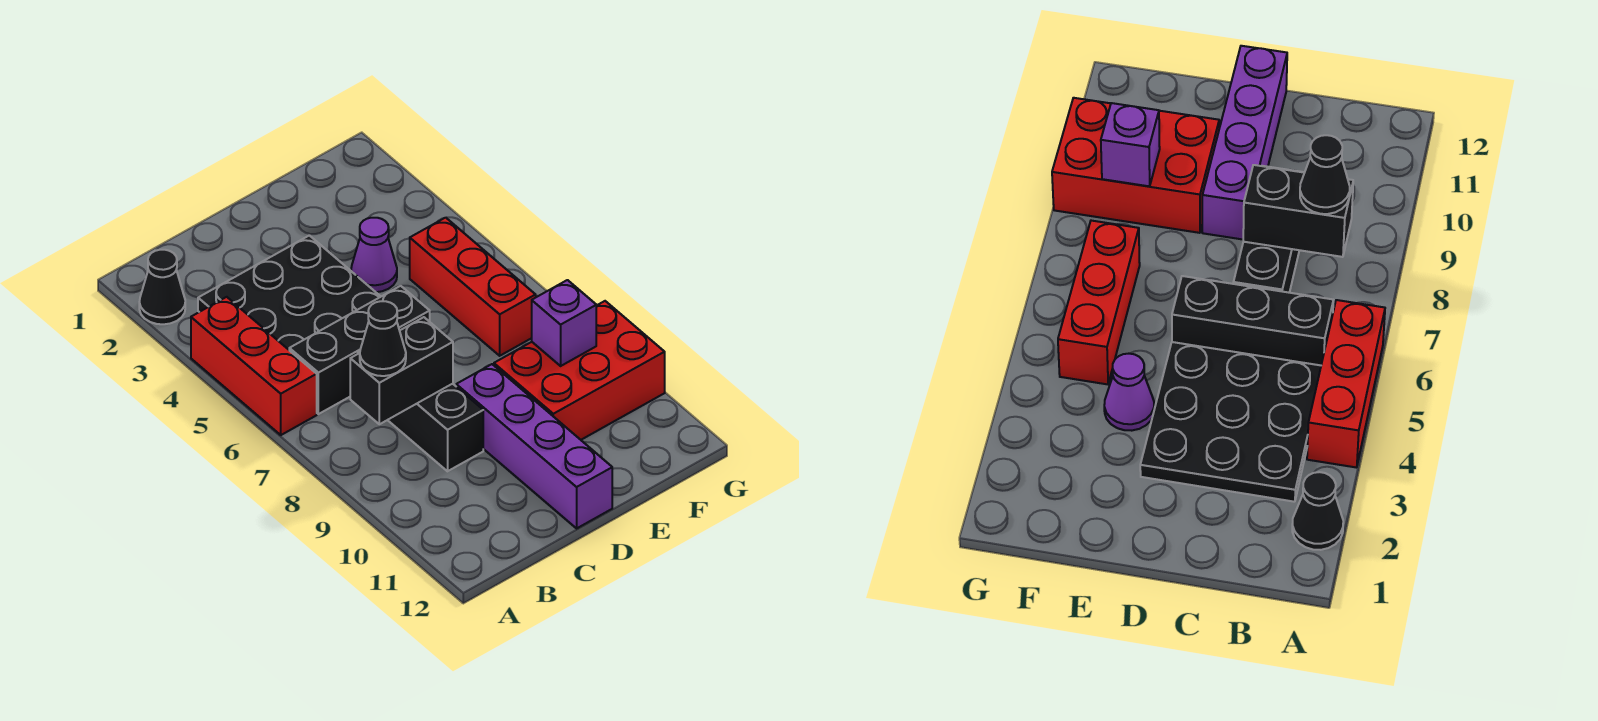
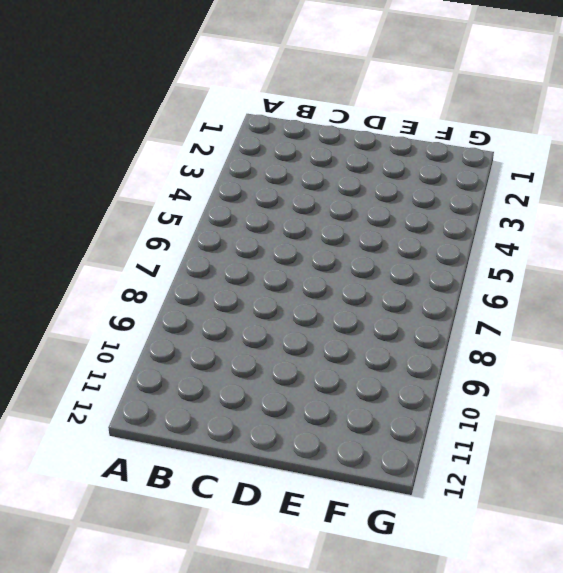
none -> black 1x1 cone [139,250,185,324]
none -> red 1x3 brick [191,297,317,435]
none -> black 3x3 plate [198,235,381,350]

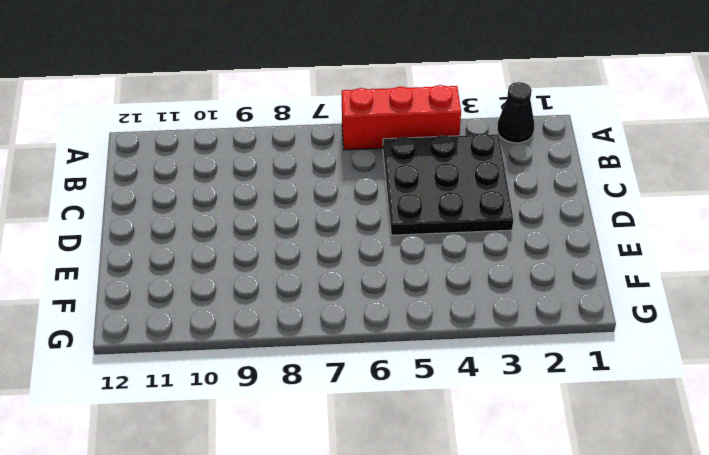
none -> black 1x3 brick [289,286,430,414]
none -> black 1x3 brick [358,352,483,471]
none -> purple 1x4 brick [456,364,612,528]

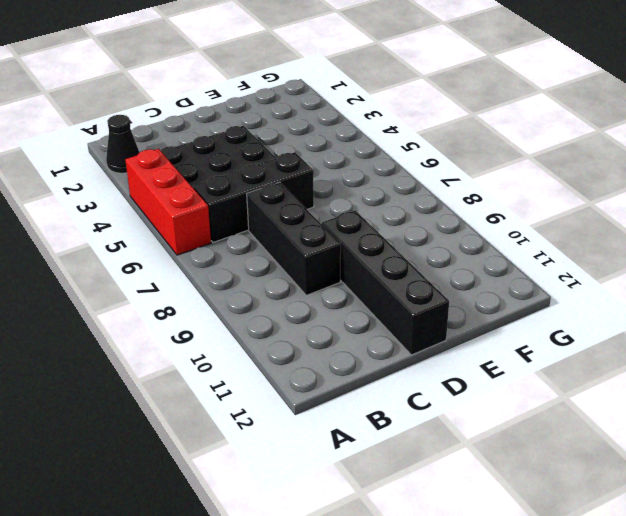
black 1x4 brick [322,210,449,355] -> purple 1x4 brick [456,364,612,528]
none -> purple 1x1 cone [351,218,397,292]
none -> red 2x3 brick [494,301,665,440]
none -> red 1x3 brick [410,218,536,356]

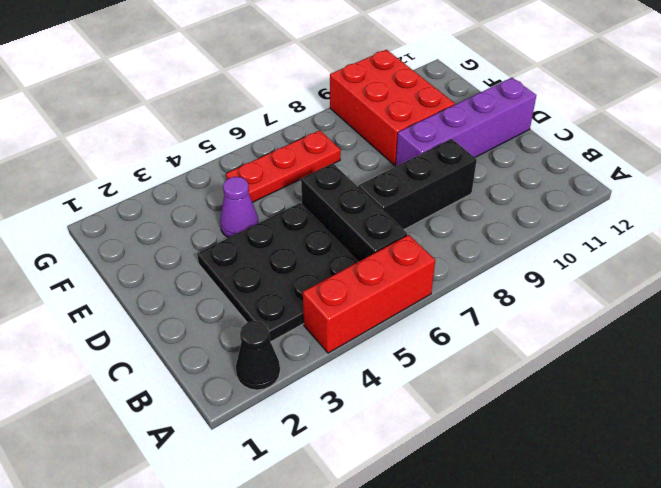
red 1x3 plate [226,130,341,202] -> red 1x3 brick [410,218,536,356]
none -> black 1x2 brick [350,317,453,424]
none -> purple 1x1 brick [532,280,596,366]
none -> black 1x1 cone [360,301,406,376]

